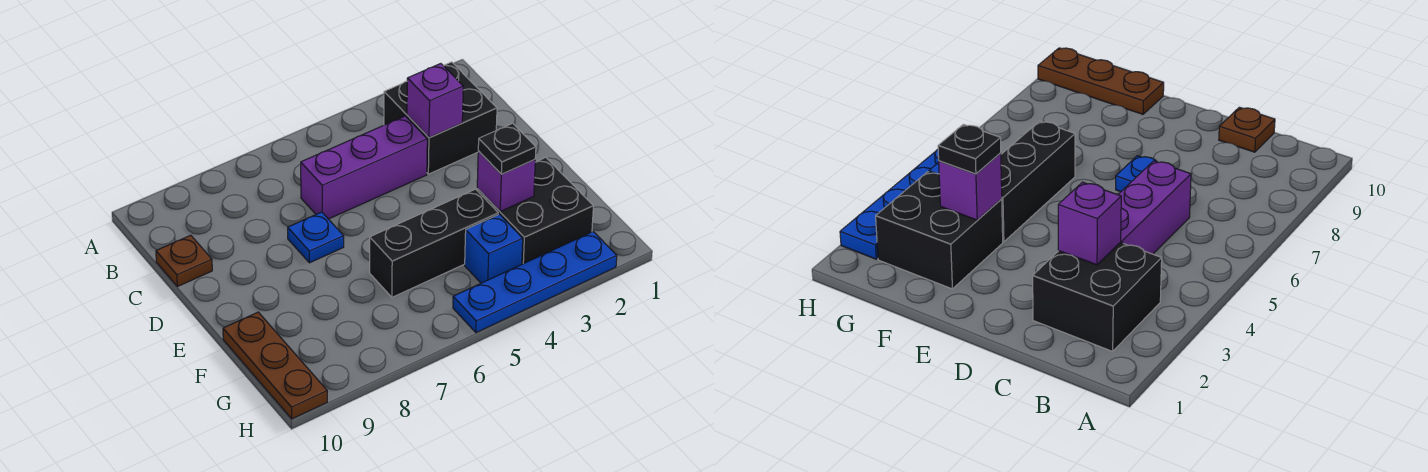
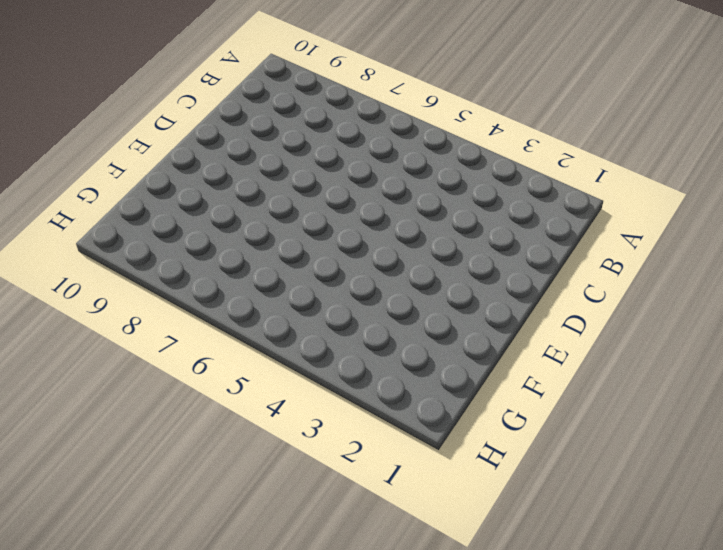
none -> black 2x2 brick [384,62,497,174]
none -> purple 1x3 brick [301,116,427,219]
none -> brown 1x1 plate [156,235,212,287]

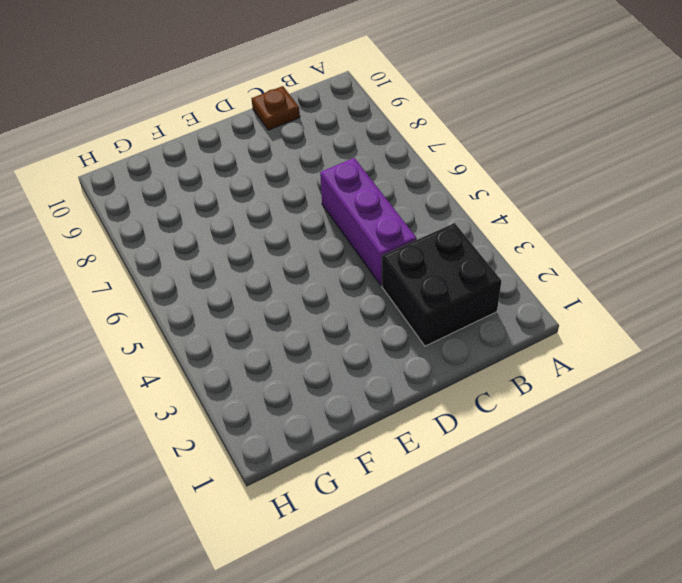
none -> blue 1x1 plate [288,212,344,263]
none -> black 2x2 brick [477,157,593,264]
none -> black 1x3 brick [370,189,498,297]

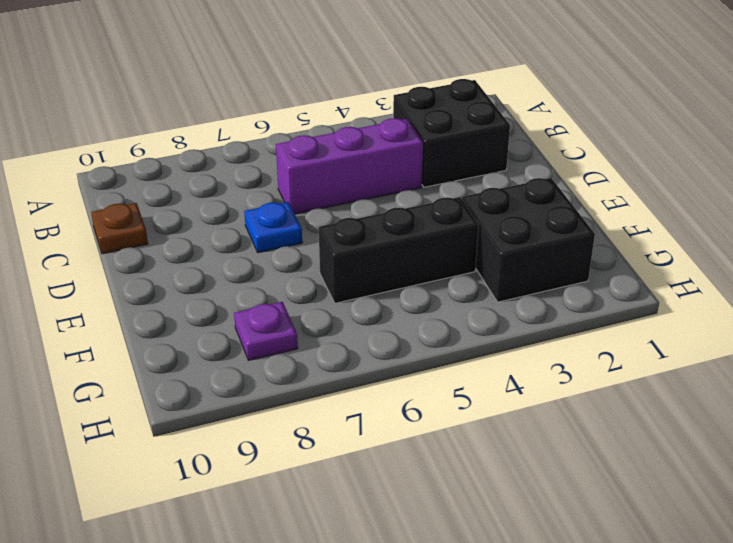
purple 1x1 plate [234,302,298,360] -> none
none -> brown 1x3 plate [223,312,327,419]
none -> blue 1x1 brick [465,214,523,283]
none -> blue 1x4 plate [453,232,617,333]

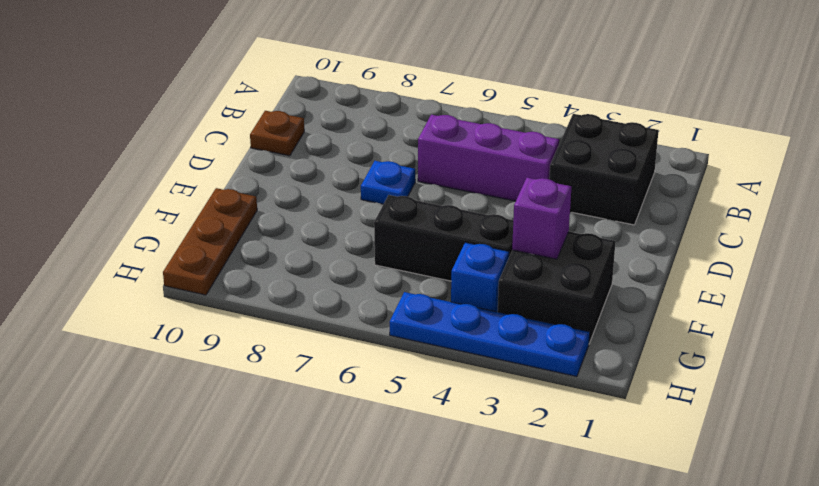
none -> purple 1x1 brick [407,64,463,137]
none -> black 1x1 plate [478,123,536,174]

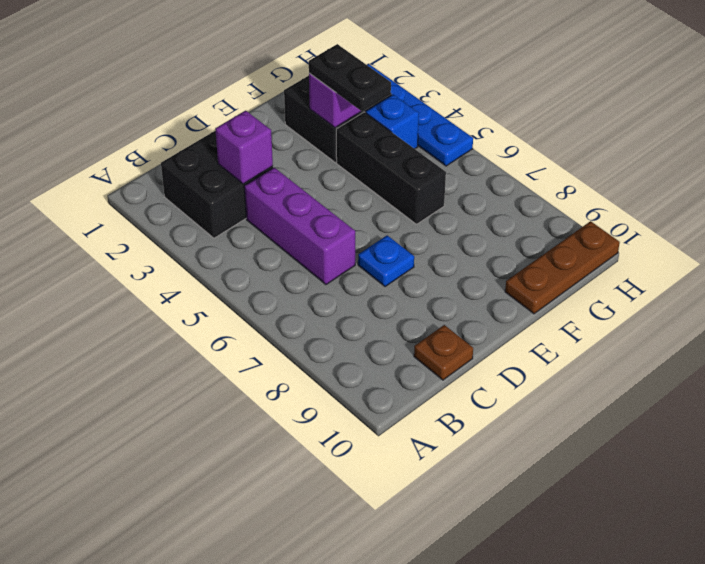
black 1x2 plate [309,44,391,112] -> black 1x1 plate [478,123,536,174]

